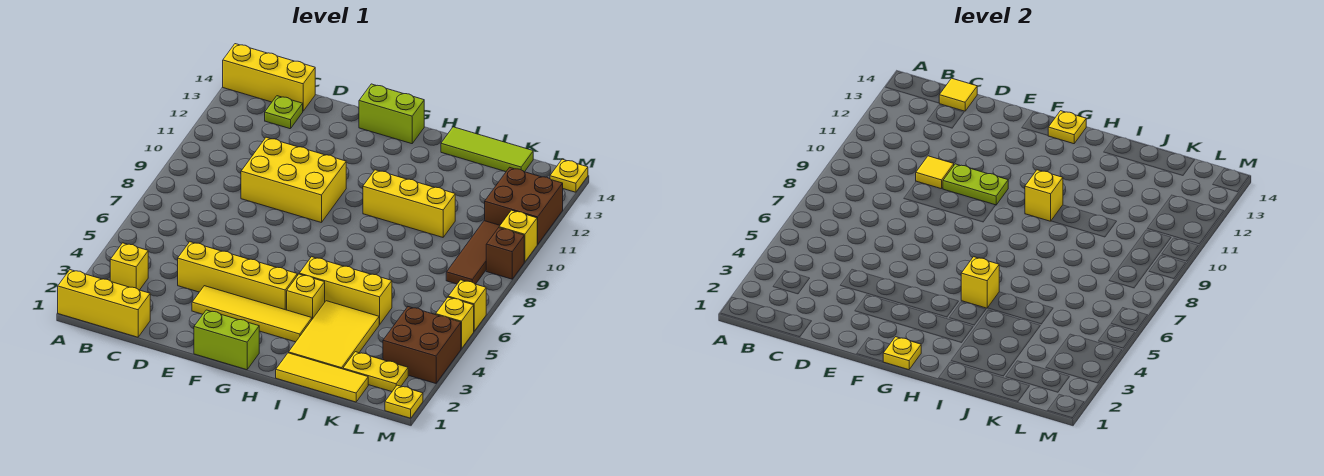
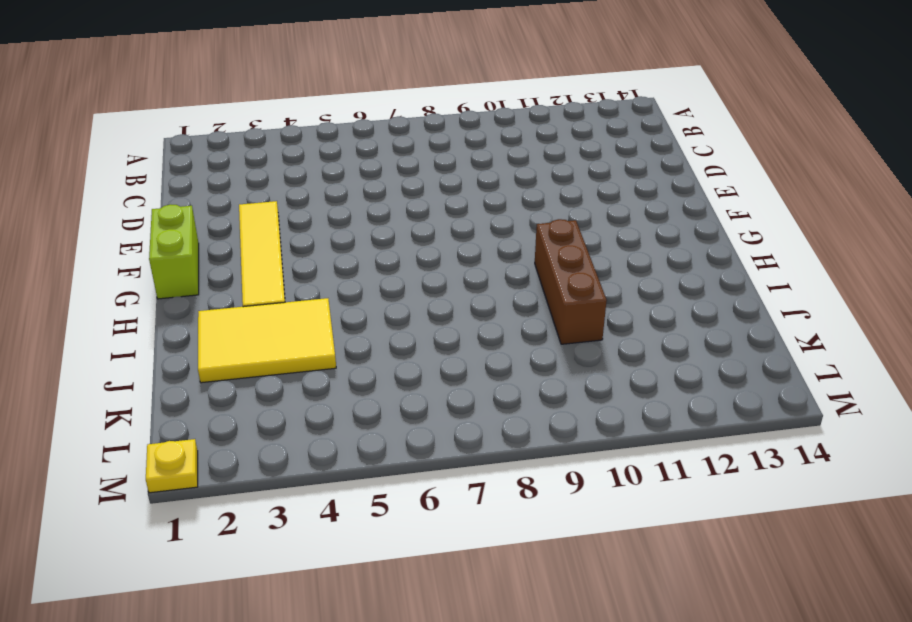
brown 1x3 brick [535,219,607,344] -> yellow 1x3 brick [363,170,455,237]
none -> yellow 1x3 brick [58,270,150,337]
none -> yellow 1x3 brick [223,44,315,111]
none -> yellow 1x1 brick [110,243,148,290]
none -> lime 1x1 plate [265,96,303,129]

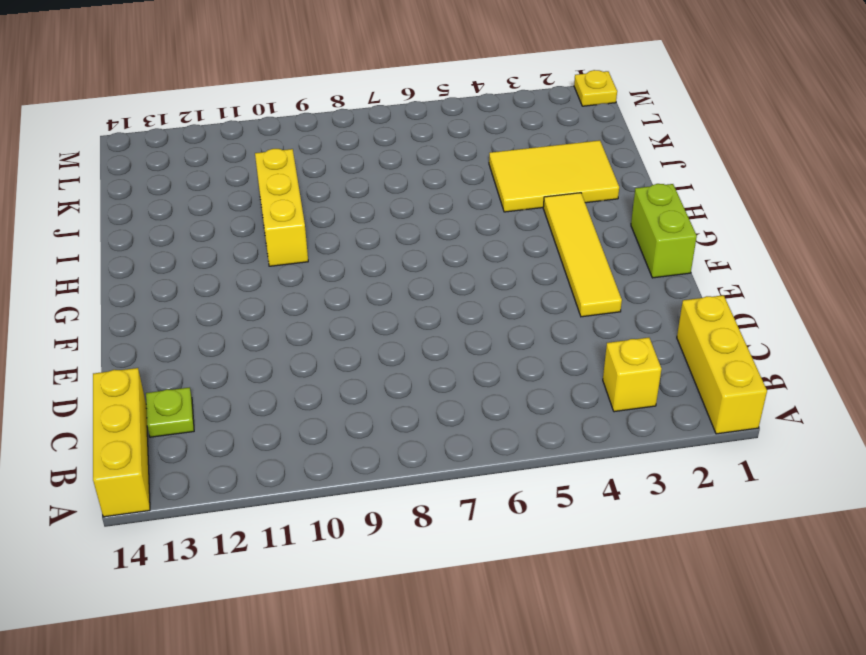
none -> yellow 1x4 brick [178,242,297,310]
none -> yellow 2x3 brick [241,137,346,223]
none -> lime 1x2 brick [359,84,424,144]
none -> yellow 1x1 brick [287,274,325,319]

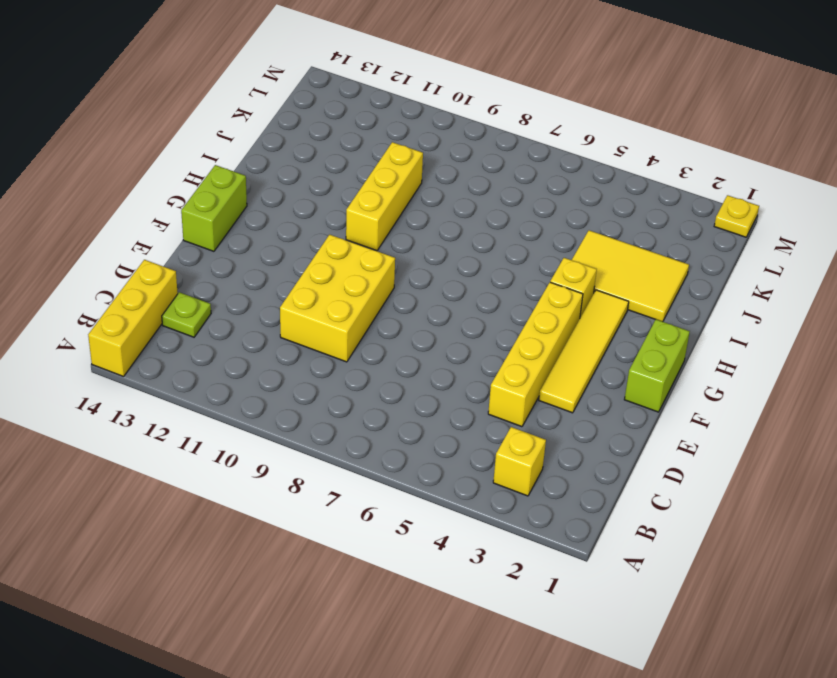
none -> yellow 1x3 brick [58,270,150,337]
none -> yellow 1x3 brick [299,257,392,324]
none -> yellow 1x3 tile [276,353,368,402]
none -> lime 1x3 tile [441,127,533,172]

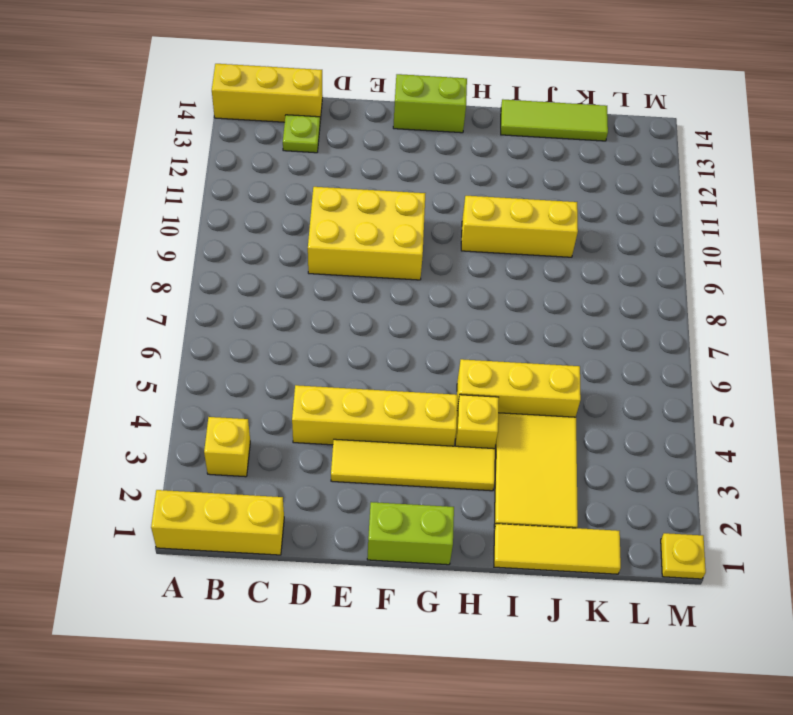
none -> yellow 1x2 plate [343,352,408,392]
none -> brown 2x2 brick [383,307,461,383]
none -> brown 1x3 tile [446,221,500,284]
none -> brown 2x2 brick [485,167,563,244]

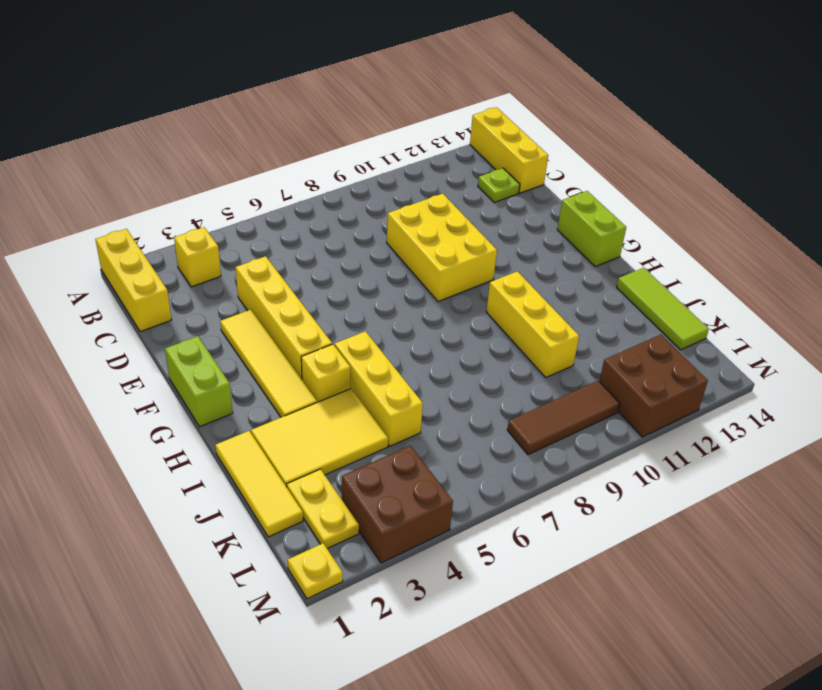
none -> yellow 1x1 brick [436,297,474,349]
none -> yellow 1x1 brick [448,280,486,331]
none -> brown 1x1 brick [486,228,524,279]
none -> yellow 1x1 brick [499,210,538,262]

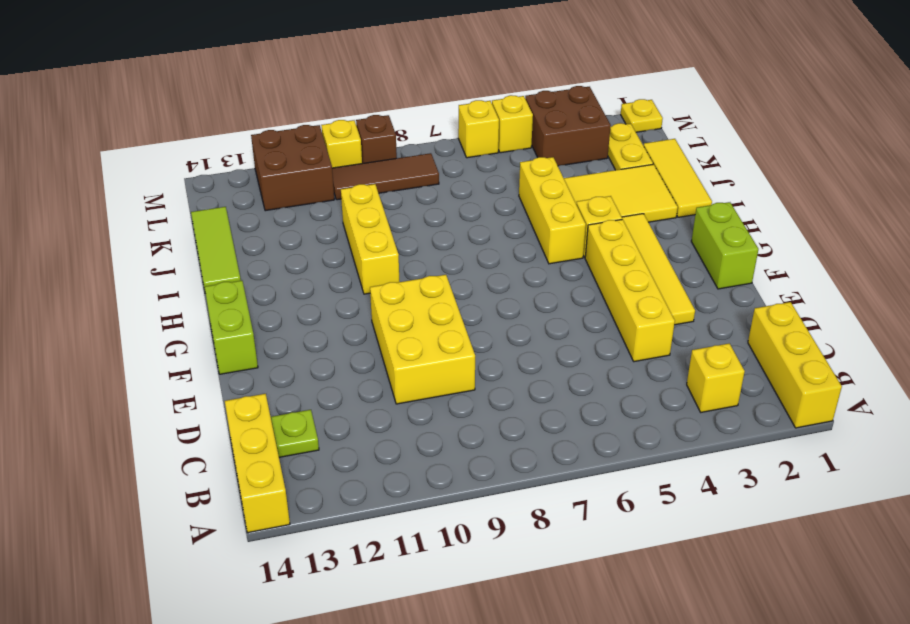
none -> yellow 1x1 plate [550,159,588,192]
none -> yellow 1x1 tile [939,78,977,111]
none -> yellow 1x1 tile [916,156,954,189]
none -> lime 1x2 plate [943,164,1008,205]

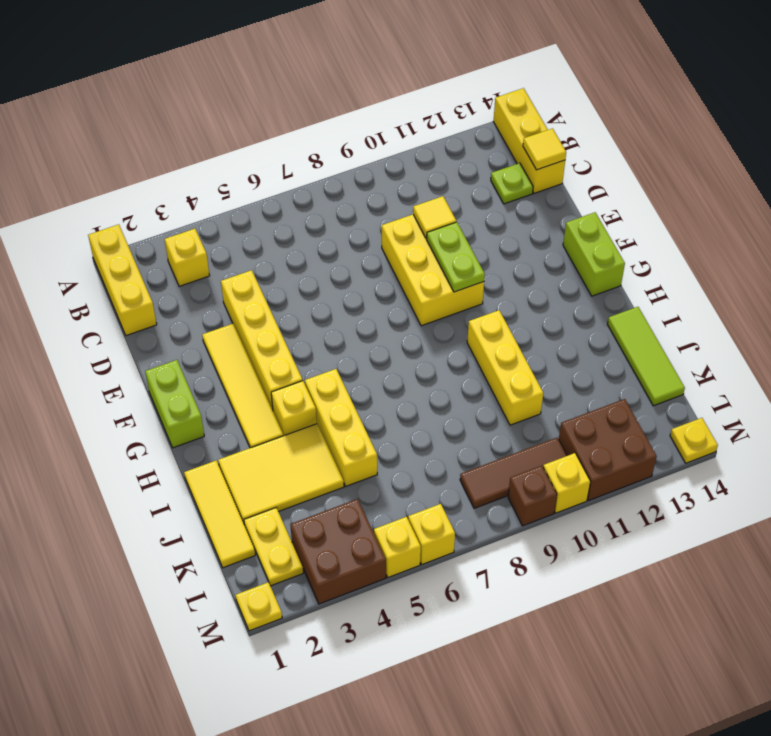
none -> yellow 1x1 plate [883,337,921,370]
none -> yellow 1x1 plate [1048,111,1086,144]
none -> yellow 1x1 brick [961,257,999,308]
none -> yellow 1x1 brick [1025,170,1063,221]

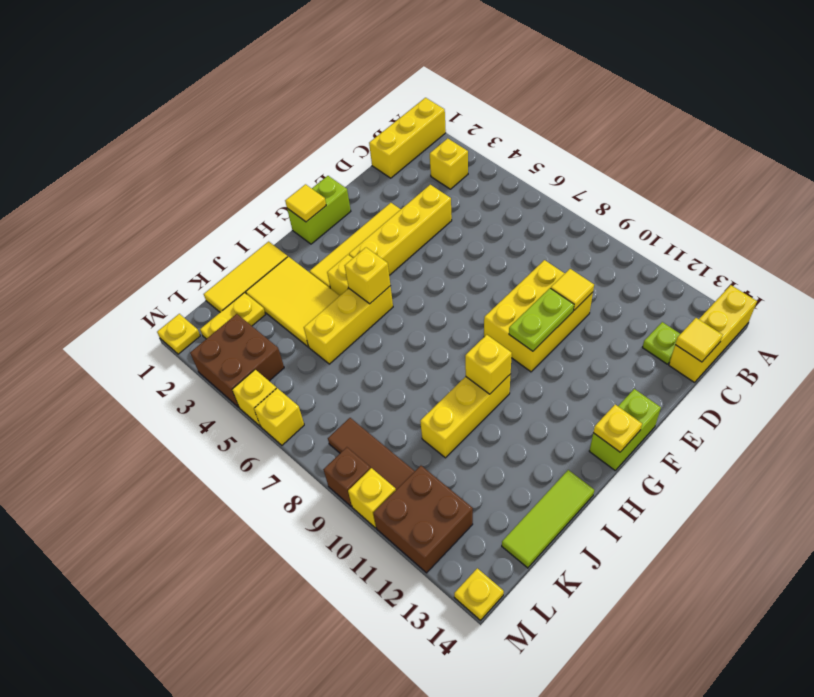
yellow 1x1 tile [285,184,326,222] -> yellow 1x1 plate [883,337,921,370]

